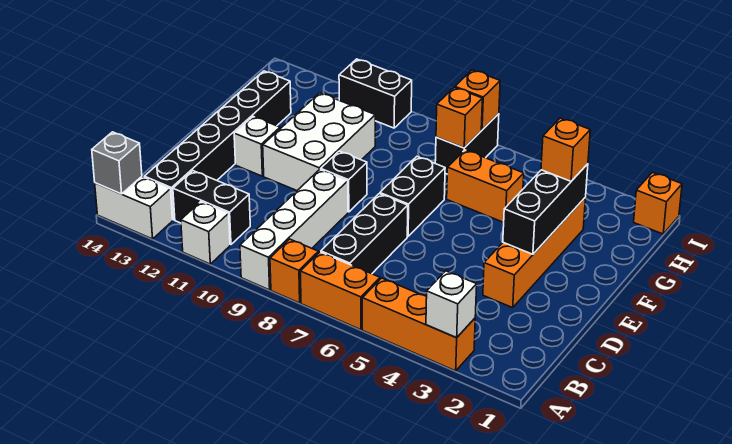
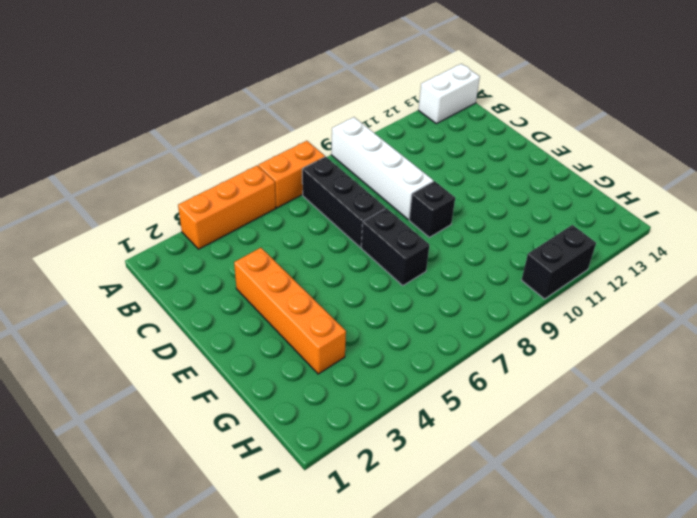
none -> orange 1x1 brick [270,239,318,303]
none -> white 1x1 brick [181,202,230,264]
none -> black 1x2 brick [173,171,250,245]

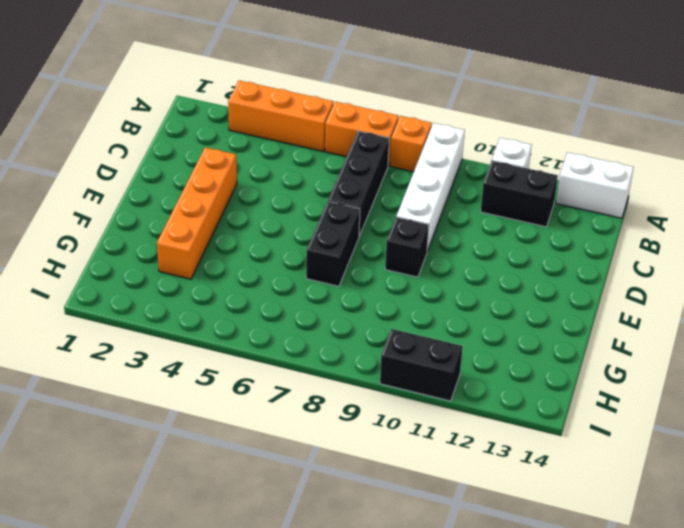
none -> black 1x6 brick [144,71,291,220]
none -> white 2x3 brick [263,93,375,191]
none -> white 1x1 brick [234,117,280,176]

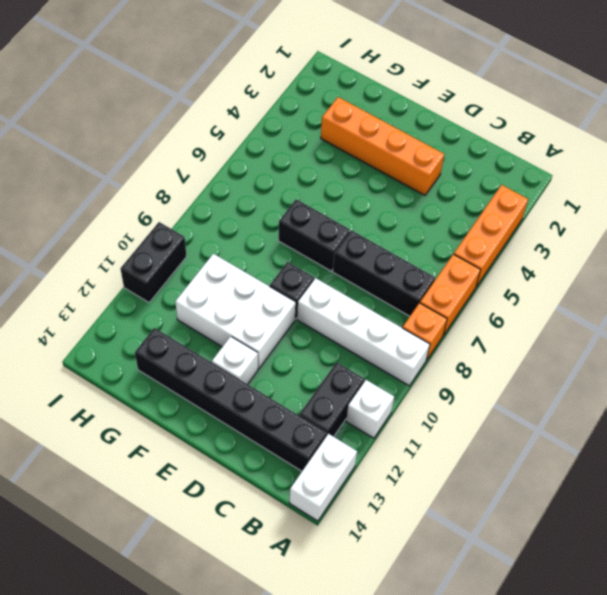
none -> orange 1x2 brick [447,150,524,222]
none -> black 1x2 brick [435,114,499,174]
none -> orange 1x1 brick [634,172,682,234]

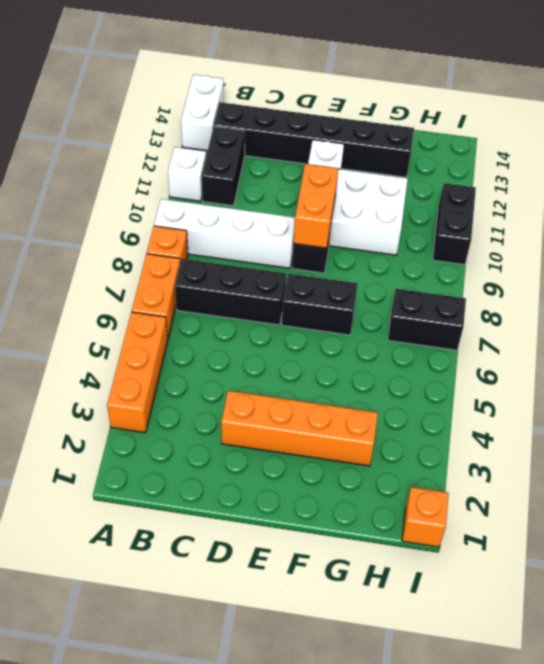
orange 1x2 brick [293,164,338,248] -> orange 1x2 brick moved to [447,150,524,222]
none -> white 1x1 brick [426,271,477,338]
none -> grey 1x1 brick [92,132,142,194]
none -> black 1x3 brick [503,164,588,254]

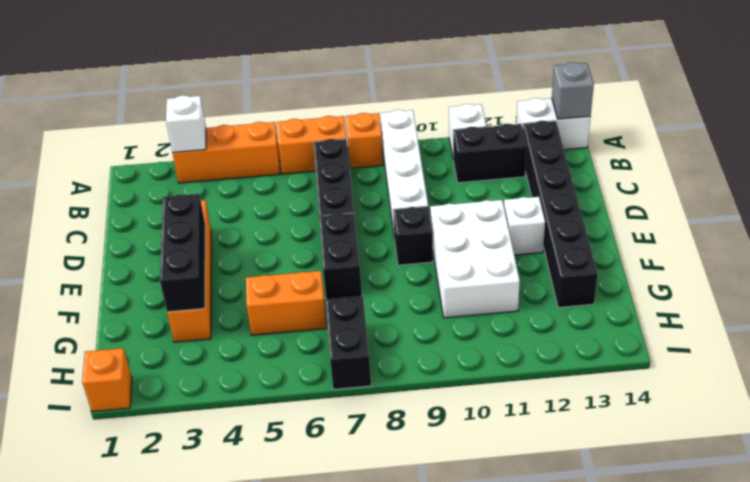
none -> black 1x2 brick [339,59,412,128]
none -> orange 1x1 brick [436,87,483,148]
none -> orange 1x1 brick [455,70,500,130]

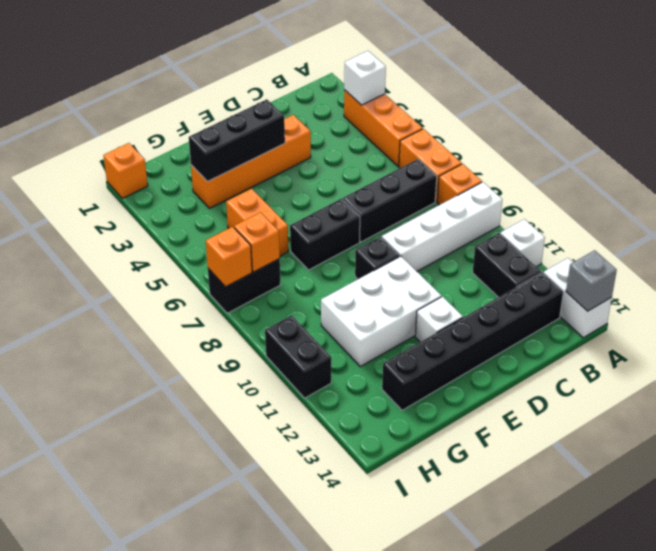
none -> orange 1x1 brick [541,118,590,181]

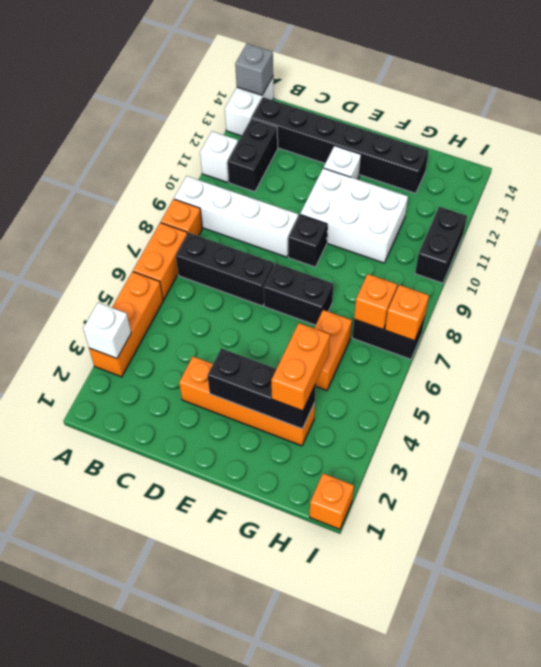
orange 1x2 brick [271,323,330,411] -> orange 1x1 brick [541,118,590,181]

